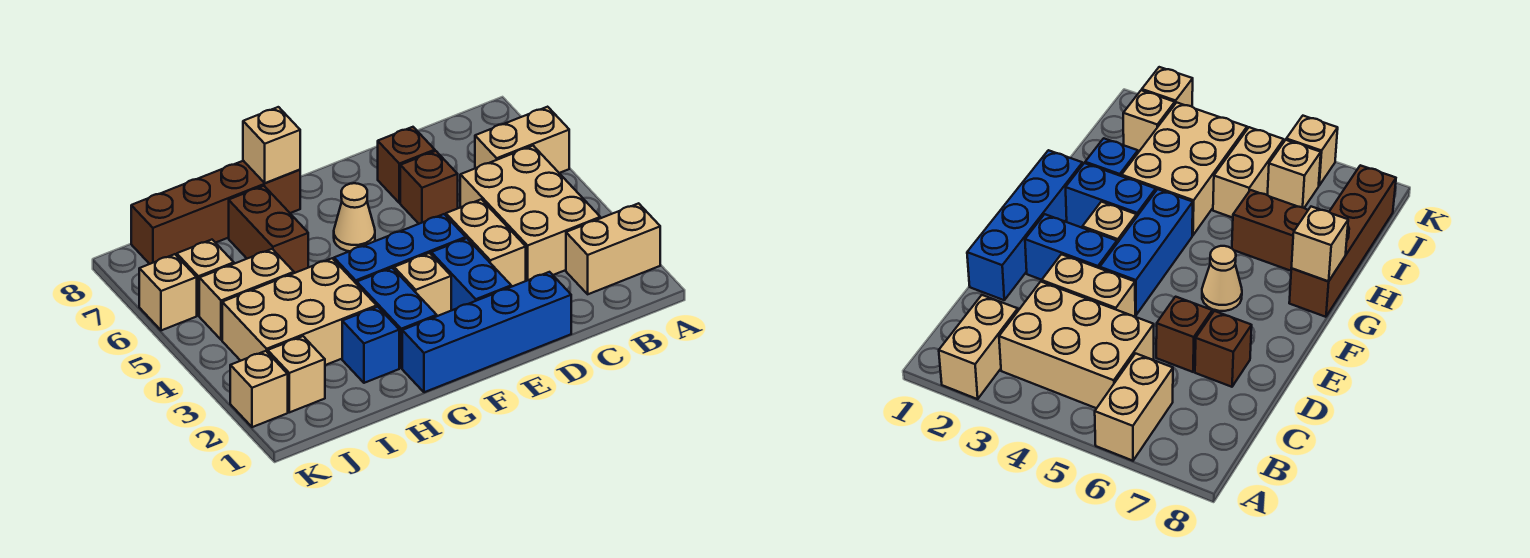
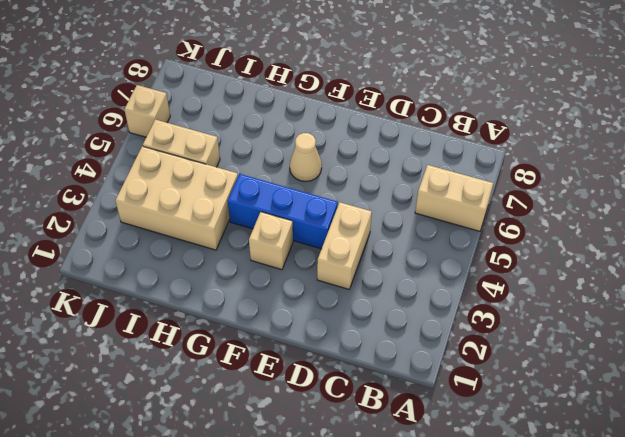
none -> tan 1x2 brick [566,203,660,294]
none -> tan 2x3 brick [460,146,600,281]
none -> blue 1x4 brick [402,272,571,392]

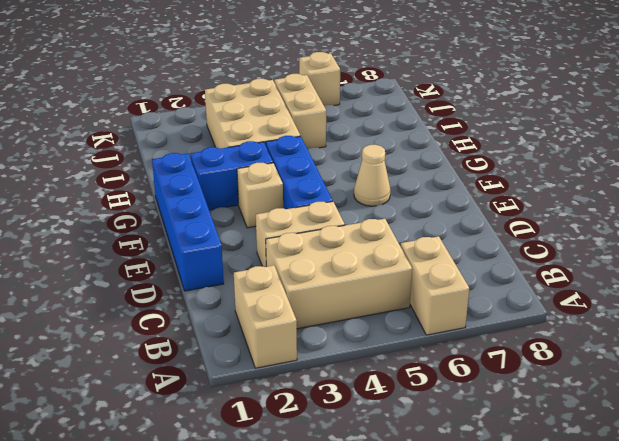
none -> brown 1x1 brick [400,151,458,224]
none -> brown 1x1 brick [378,127,435,203]
none -> blue 1x2 brick [431,238,511,310]

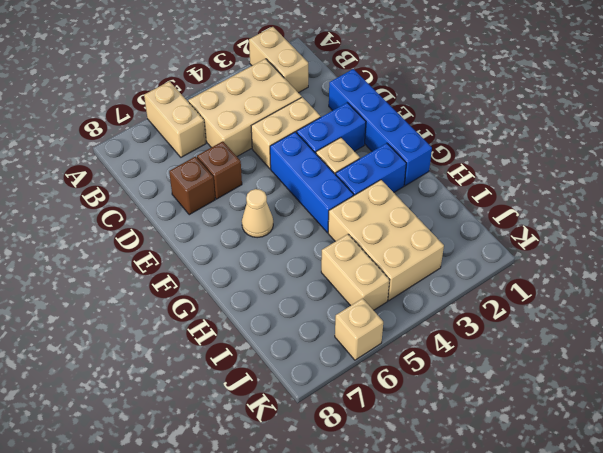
none -> brown 1x4 brick [131,161,300,264]
none -> blue 1x1 brick [342,307,399,383]
none -> brown 1x2 brick [229,186,308,273]

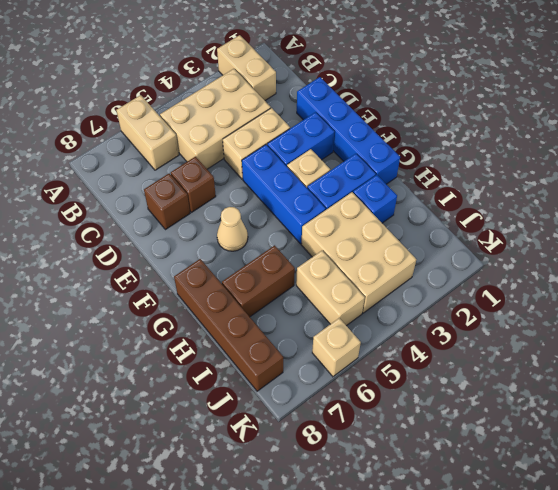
none -> tan 1x1 brick [268,336,325,412]
none -> tan 1x1 brick [177,240,234,316]
none -> tan 1x1 brick [230,351,288,427]

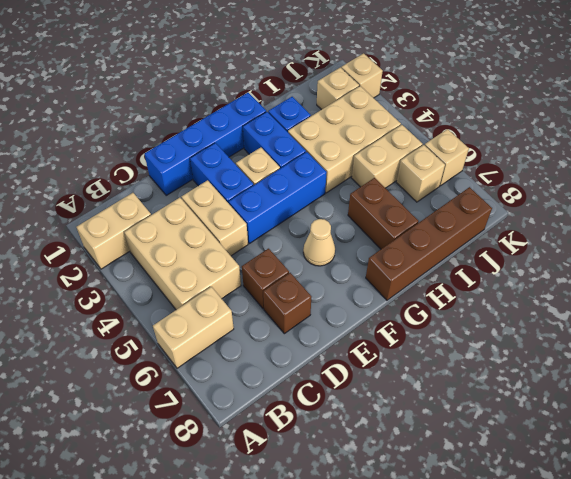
none -> tan 1x1 brick [243,107,300,183]

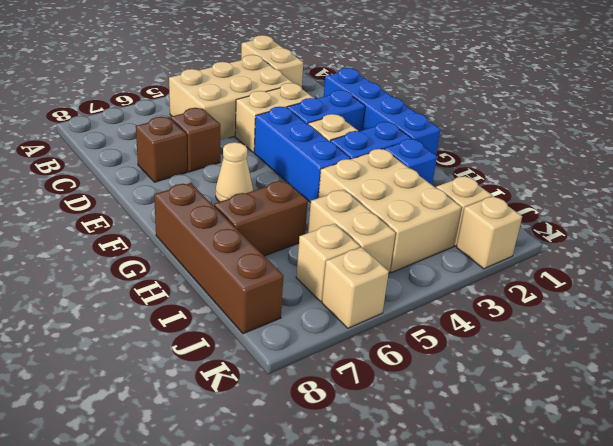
none -> tan 1x2 brick [475,107,569,173]
none -> tan 1x1 brick [243,107,300,183]

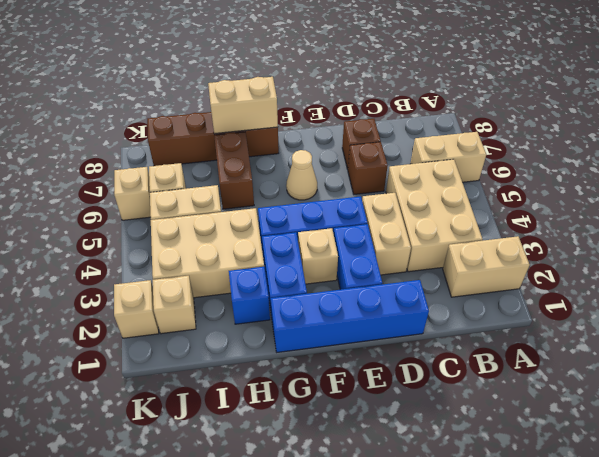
tan 1x2 brick [208,77,278,134] -> tan 1x1 brick [243,107,300,183]

